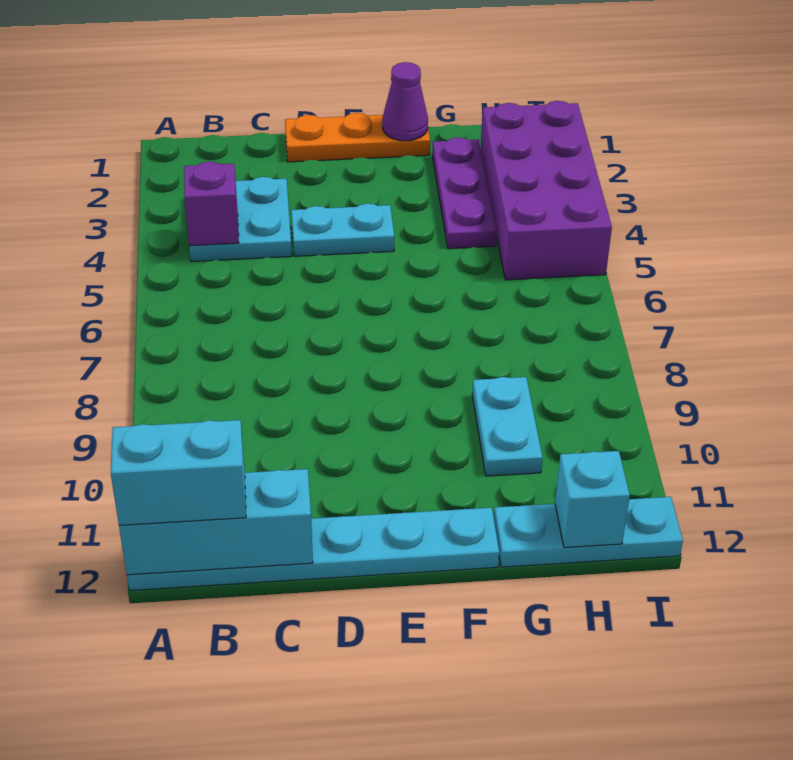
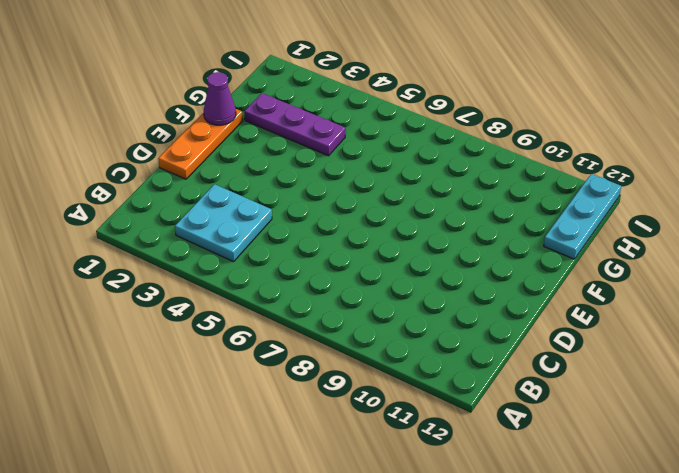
none -> cyan 1x6 plate [127,508,499,591]
none -> cyan 1x2 plate [291,204,394,256]
none -> cyan 1x2 plate [472,377,543,476]

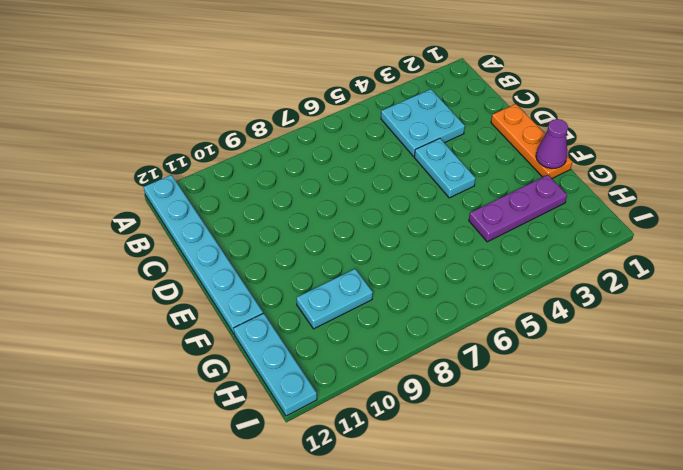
none -> purple 2x4 brick [481,101,612,280]
none -> cyan 1x3 brick [119,469,313,575]
none -> purple 1x1 brick [184,161,239,246]

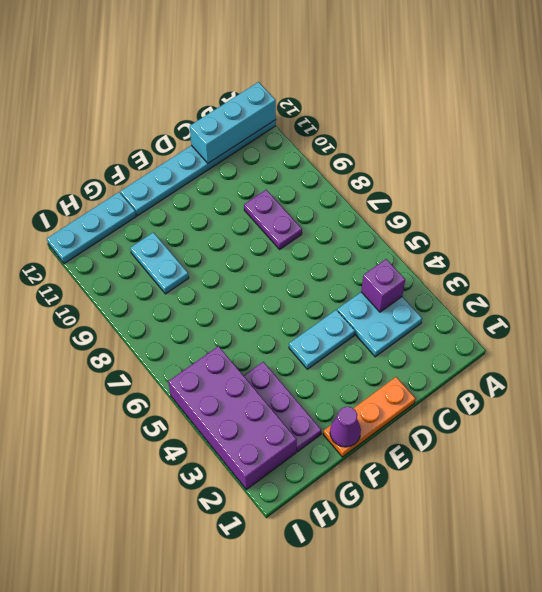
purple 1x2 plate [244,190,302,249] -> none
none -> cyan 1x1 brick [555,451,630,548]
none -> cyan 1x2 brick [111,420,246,525]

